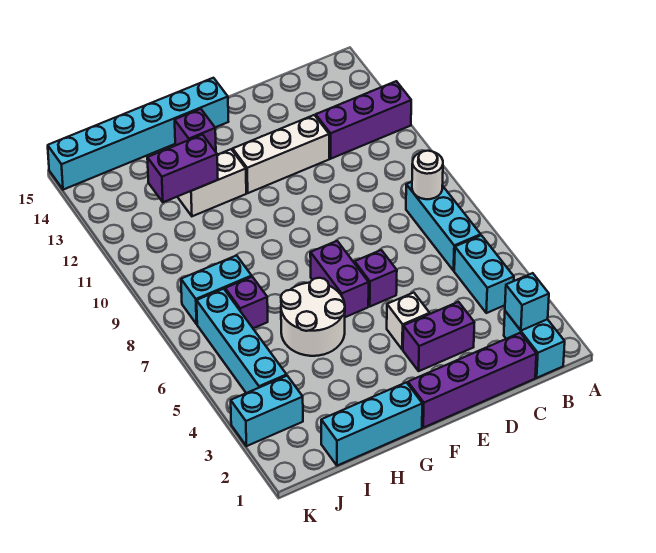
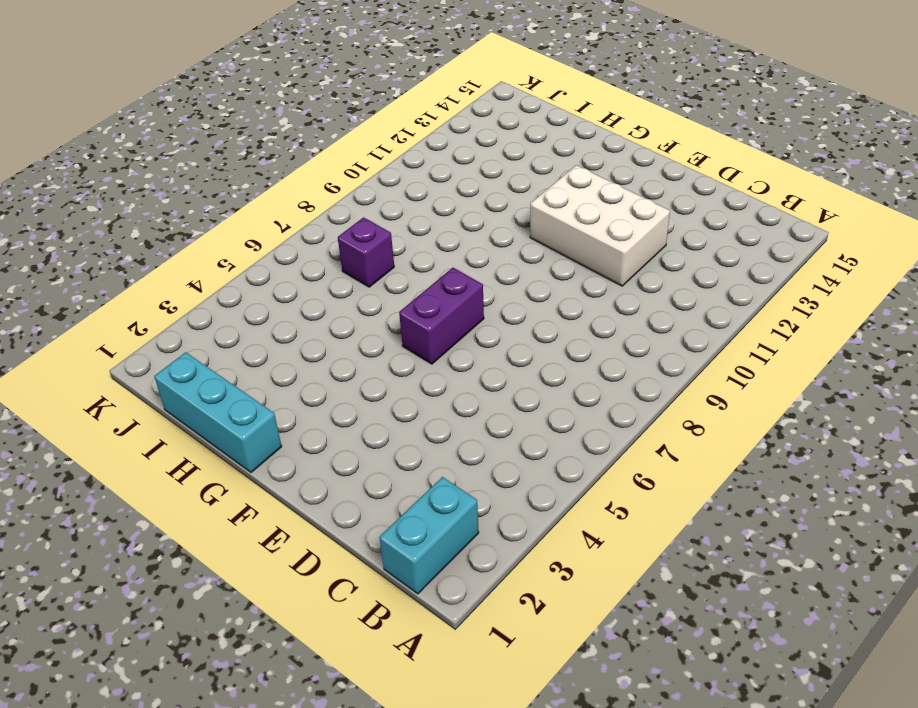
white 2x3 brick [530,165,670,286] -> white 1x3 brick [233,115,329,193]
none -> purple 1x3 brick [316,81,411,159]
none -> cyan 1x2 brick [454,235,514,313]
none -> cyan 1x3 brick [406,182,481,271]

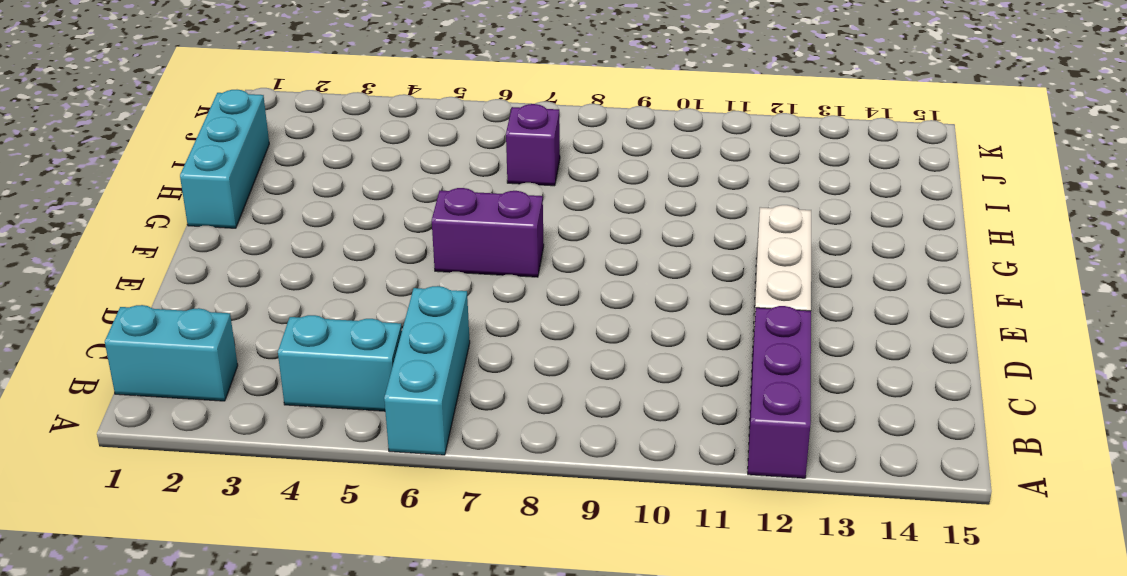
cyan 1x3 brick [384,286,470,455] -> cyan 1x3 brick turned to [406,182,481,271]
none -> purple 1x4 brick [408,333,536,428]
none -> purple 1x2 brick [403,302,474,371]
none -> white 1x1 brick [387,293,430,349]

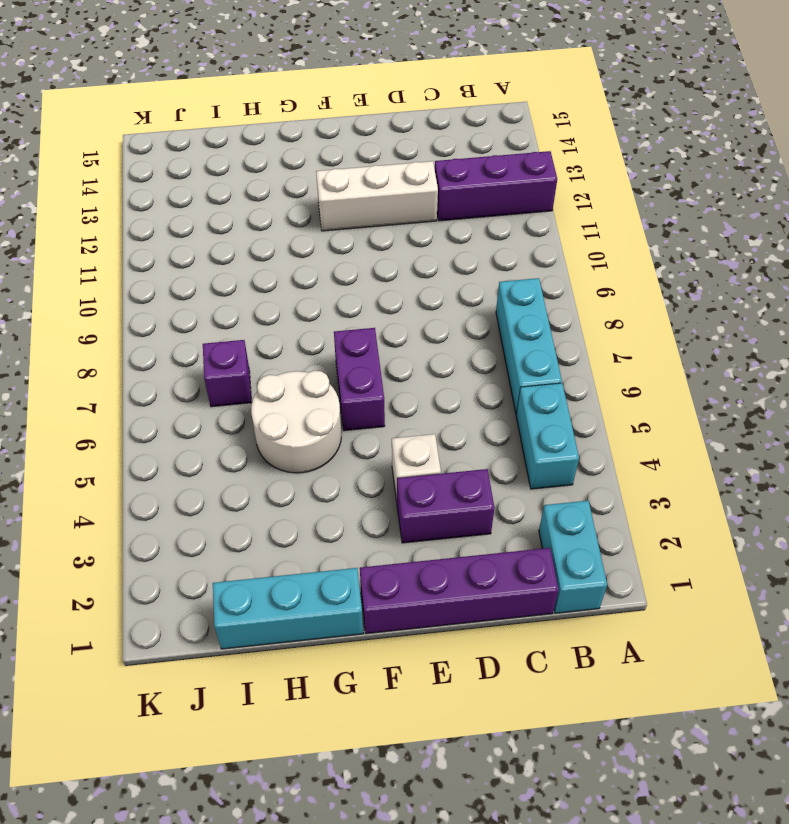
none -> purple 1x1 brick [355,250,397,306]
none -> cyan 1x6 brick [48,78,228,190]
none -> white 1x2 brick [178,149,246,216]

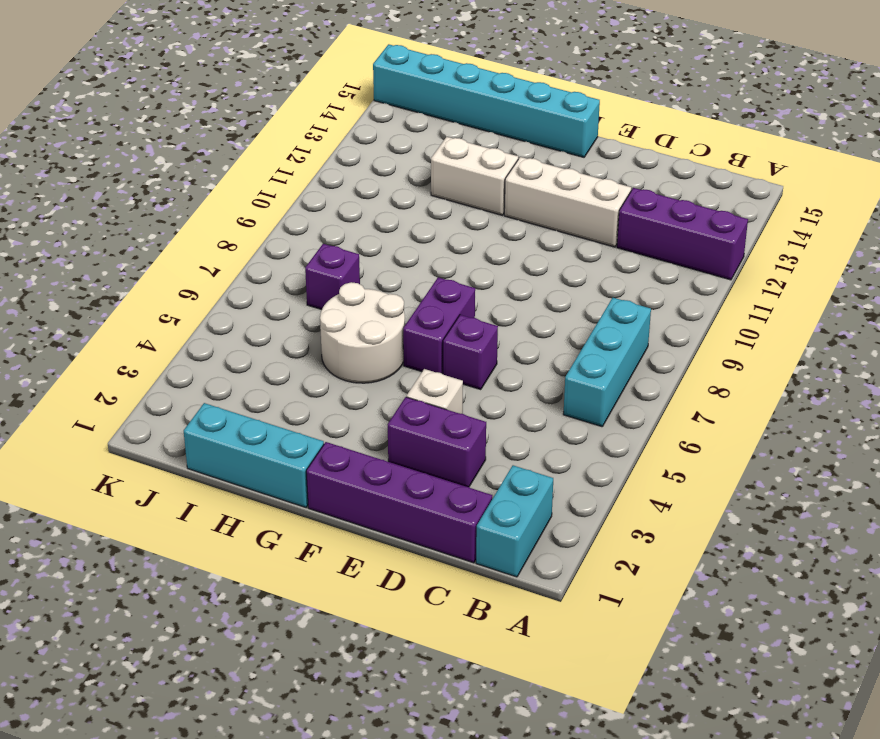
none -> cyan 1x2 brick [454,235,514,313]
none -> purple 1x1 brick [175,109,216,152]
none -> cyan 1x2 brick [181,255,252,324]

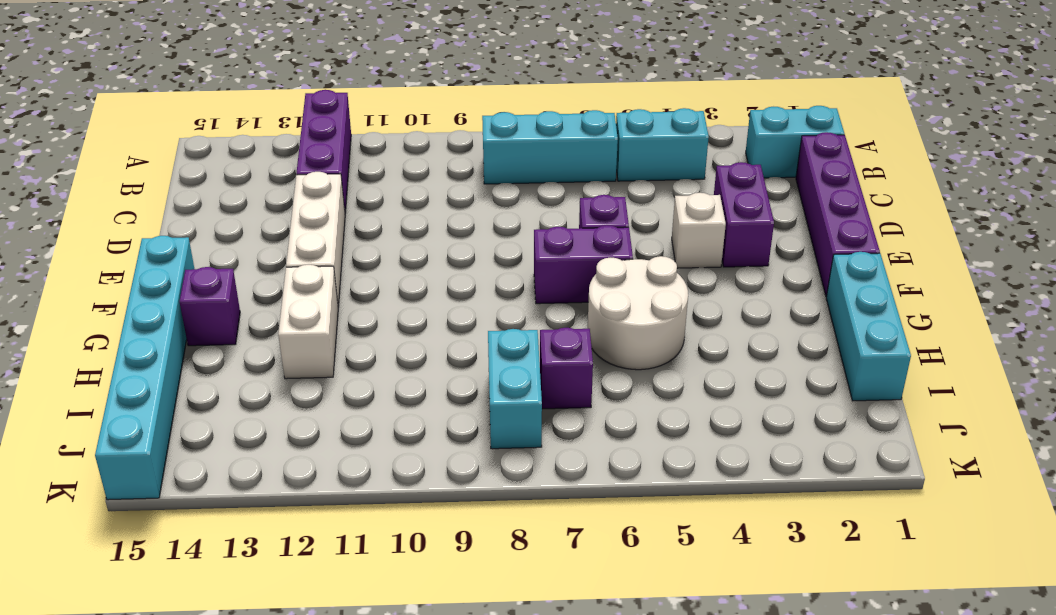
none -> cyan 1x2 brick [231,376,303,446]
none -> cyan 1x4 brick [197,289,287,393]
none -> cyan 1x1 brick [505,273,549,331]

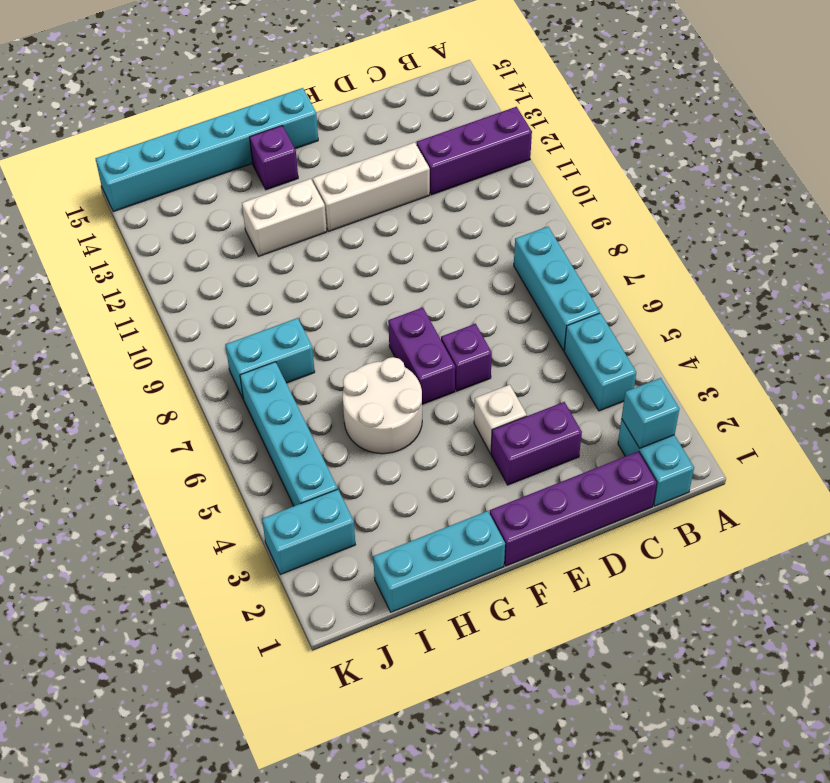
none -> purple 1x1 brick [225,277,268,328]
none -> white 1x1 round brick [412,151,443,199]
none -> purple 1x2 brick [147,135,218,202]

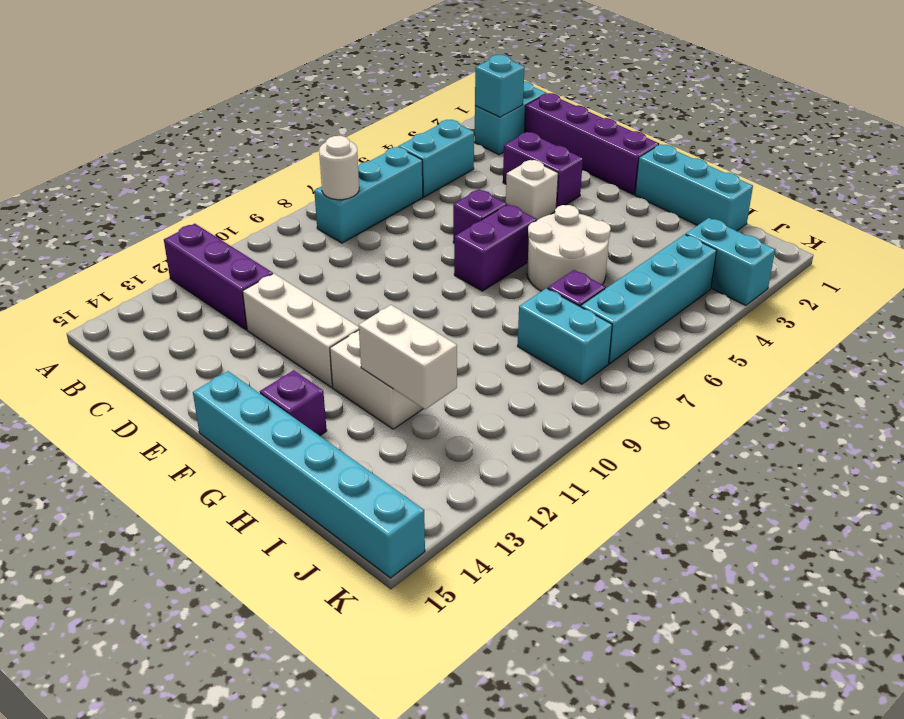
white 1x2 brick [359,305,457,409] -> purple 1x2 brick [147,135,218,202]

